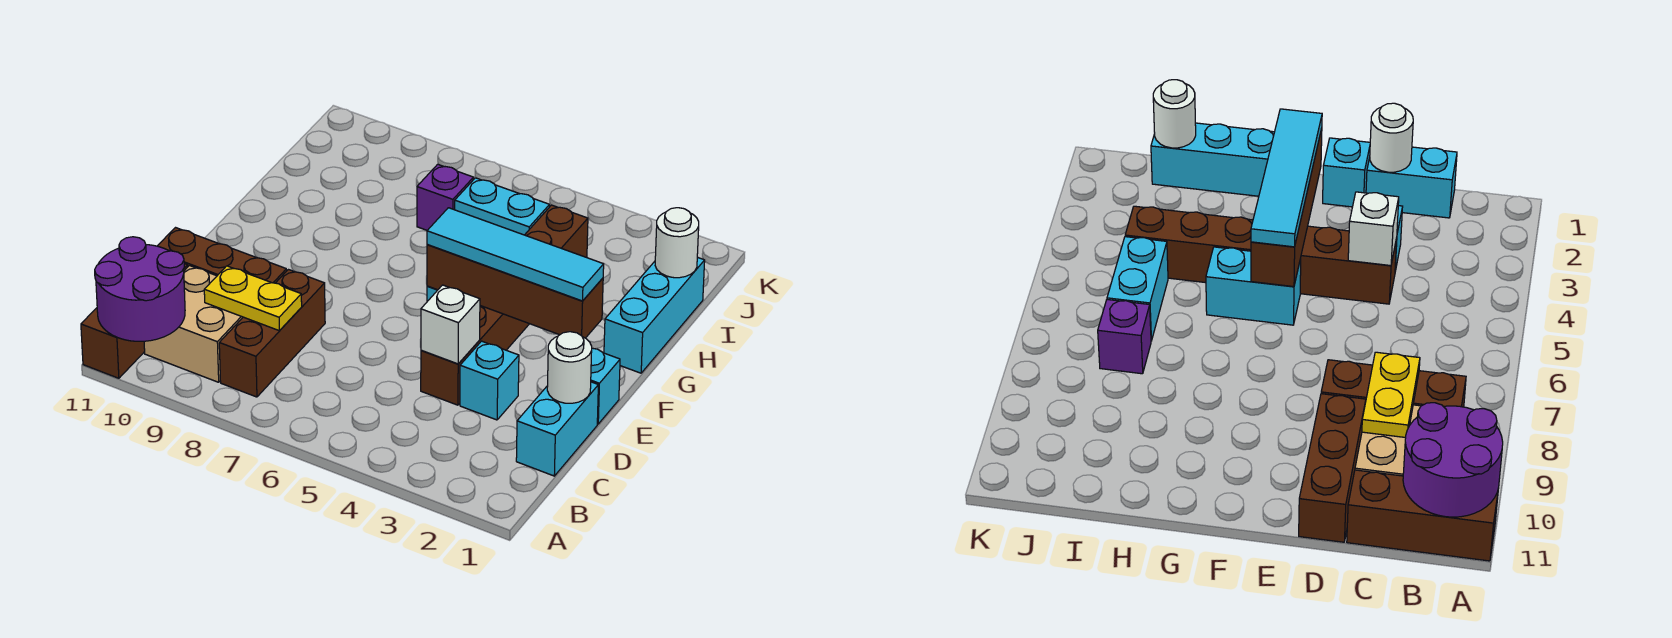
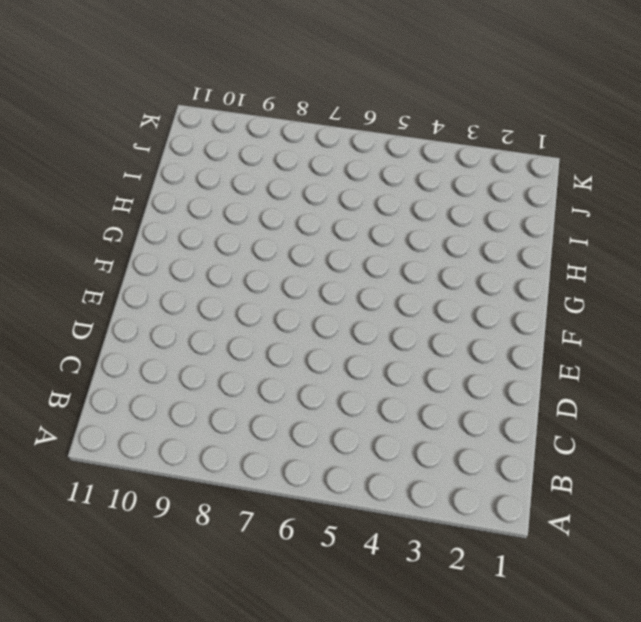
none -> brown 1x3 brick [81,264,188,378]
none -> brown 1x3 brick [219,270,325,397]
none -> tan 2x2 brick [144,266,243,382]

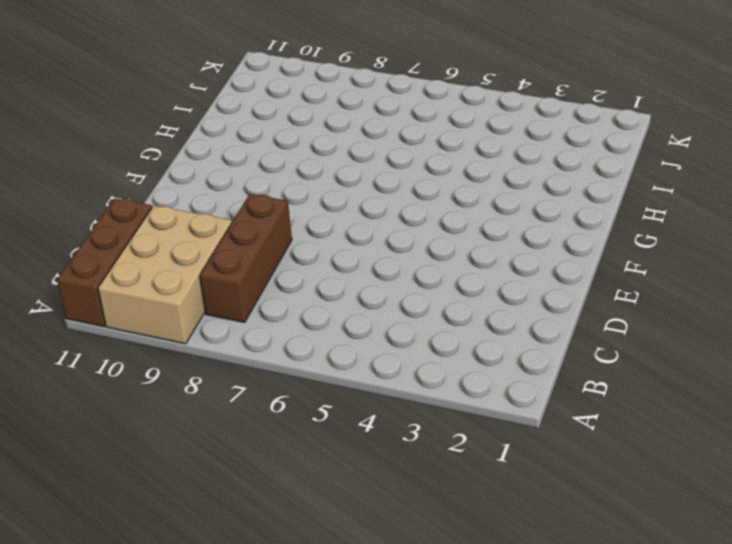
tan 2x3 brick [98,206,232,344] -> tan 2x2 brick [144,266,243,382]
none -> cyan 1x2 brick [516,382,598,476]
none -> cyan 1x1 brick [460,341,519,420]
none -> brown 1x6 brick [421,205,588,405]

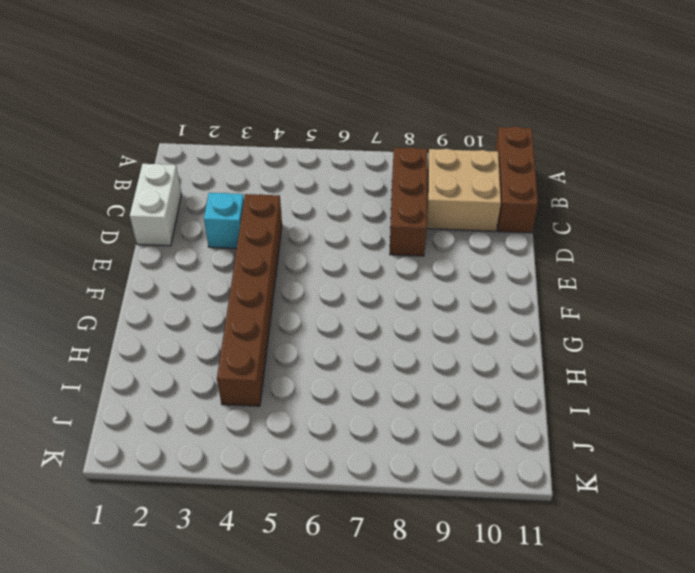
white 1x2 brick [130,164,181,246] -> cyan 1x2 brick [516,382,598,476]
none -> brown 1x3 brick [158,228,287,283]
none -> cyan 1x1 brick [591,348,620,424]
none -> cyan 1x2 brick [1206,247,1301,325]

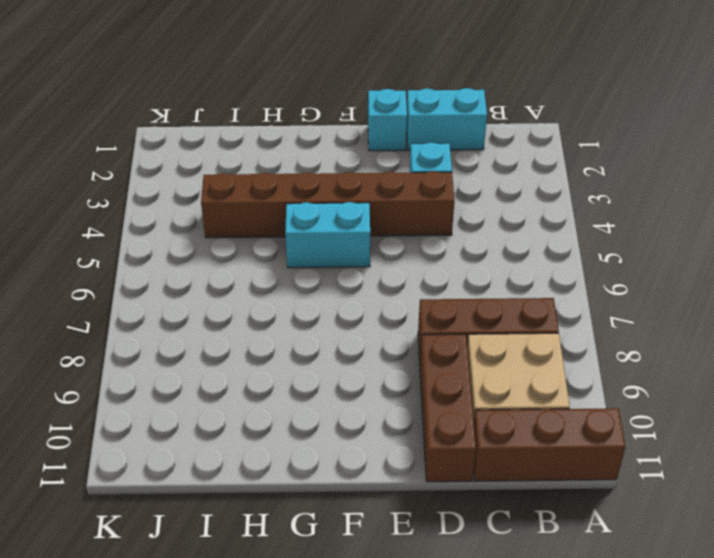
none -> cyan 1x3 brick [604,257,705,373]
none -> cyan 1x2 brick [455,178,550,235]
none -> purple 1x1 brick [417,164,474,230]

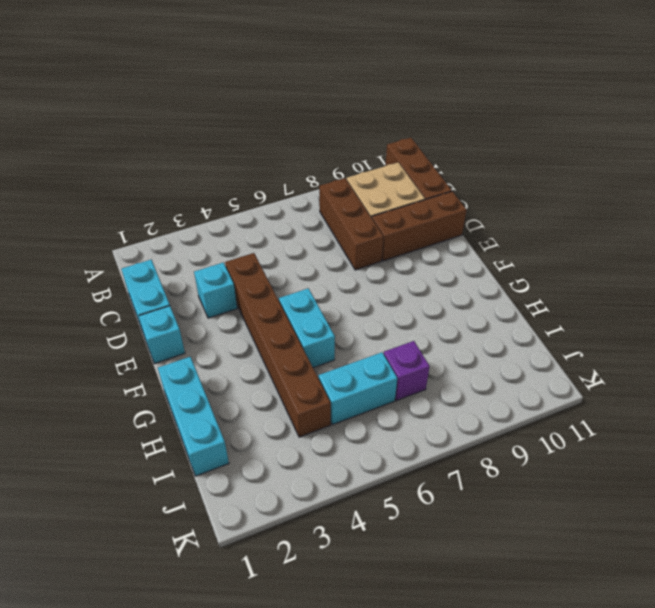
none -> purple 2x2 round brick [95,237,185,341]
none -> yellow 1x2 plate [204,266,302,330]
none -> white 1x1 round brick [547,332,592,403]

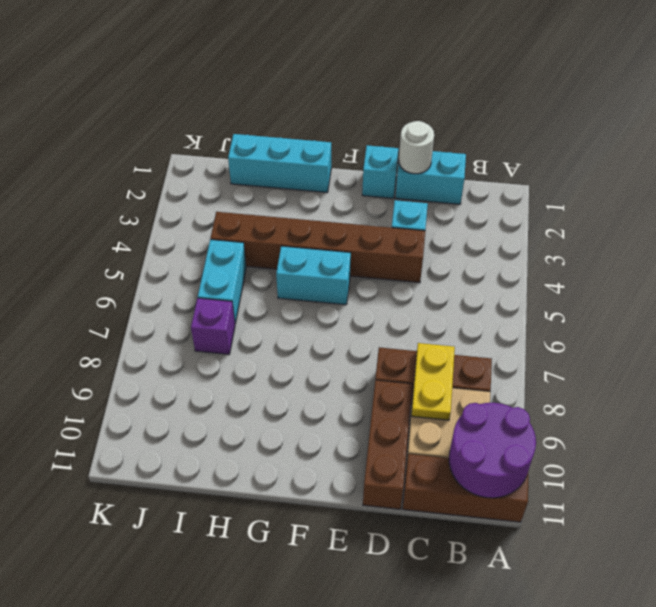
none -> white 1x1 brick [421,285,480,364]
none -> brown 1x4 brick [427,245,603,338]
none -> white 1x1 round brick [655,208,699,278]

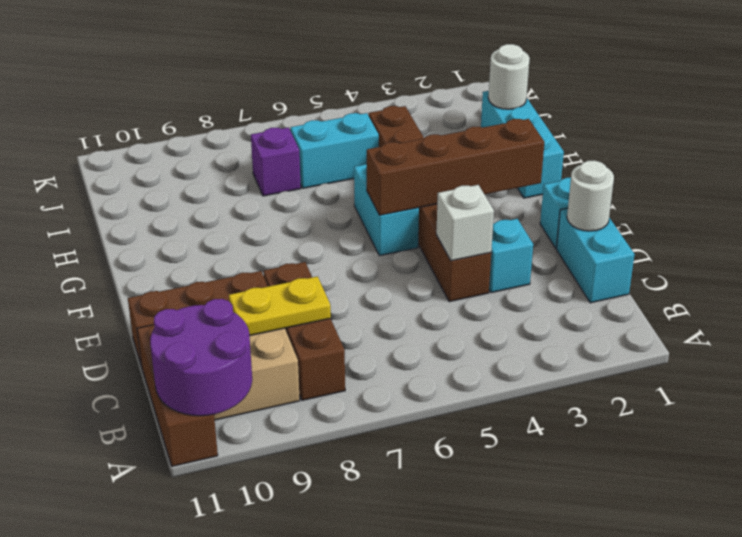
none -> cyan 1x4 tile [427,208,604,301]

